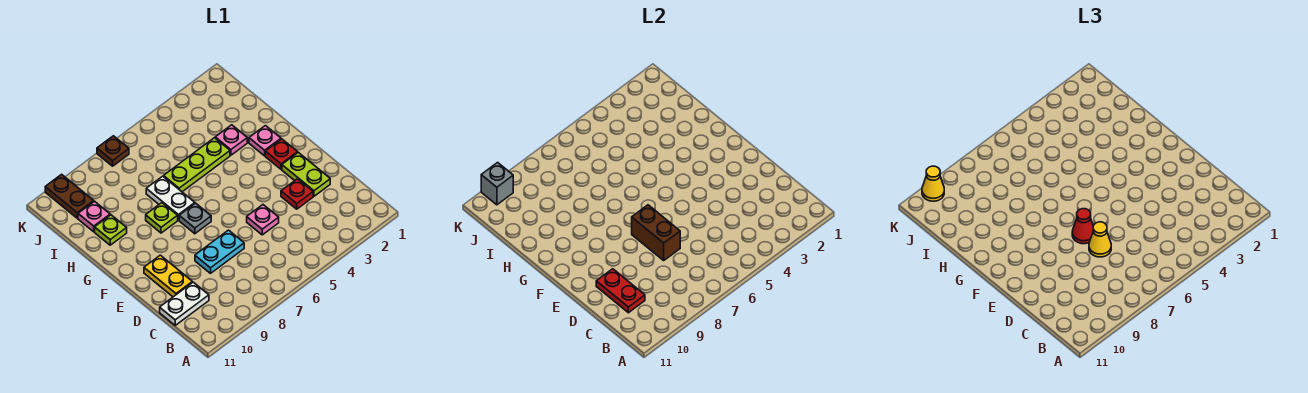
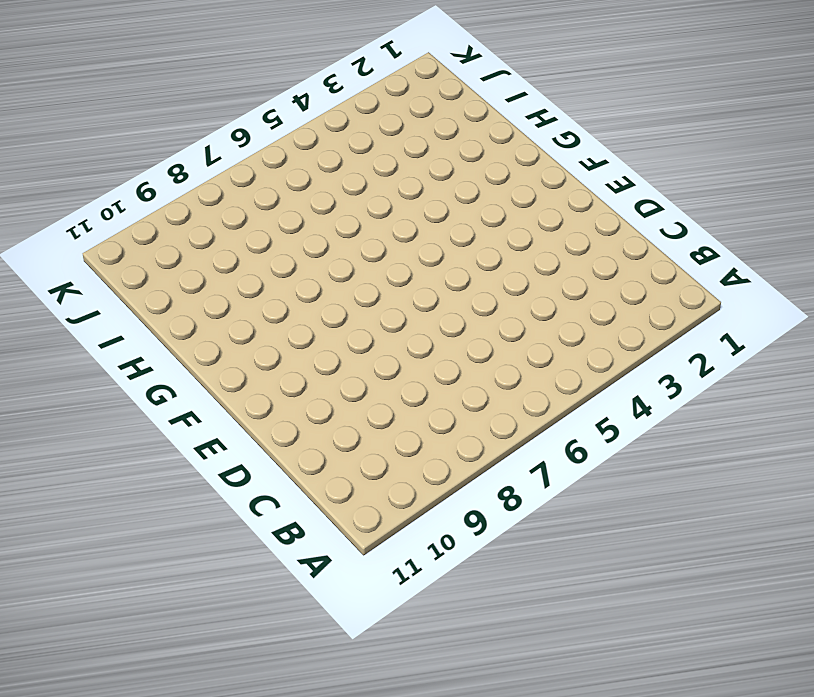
none -> white 1x2 plate [160,282,209,325]
none -> lime 1x2 plate [282,152,330,196]
none -> red 1x1 plate [281,179,313,209]

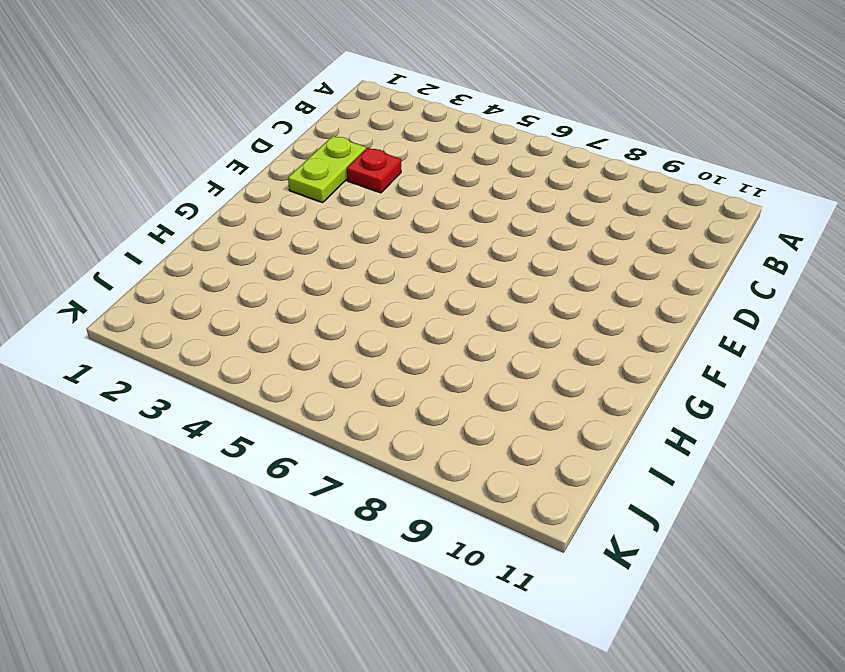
none -> white 1x2 plate [160,282,209,325]
none -> pink 1x1 plate [247,205,279,235]
none -> cyan 1x2 plate [195,230,244,273]

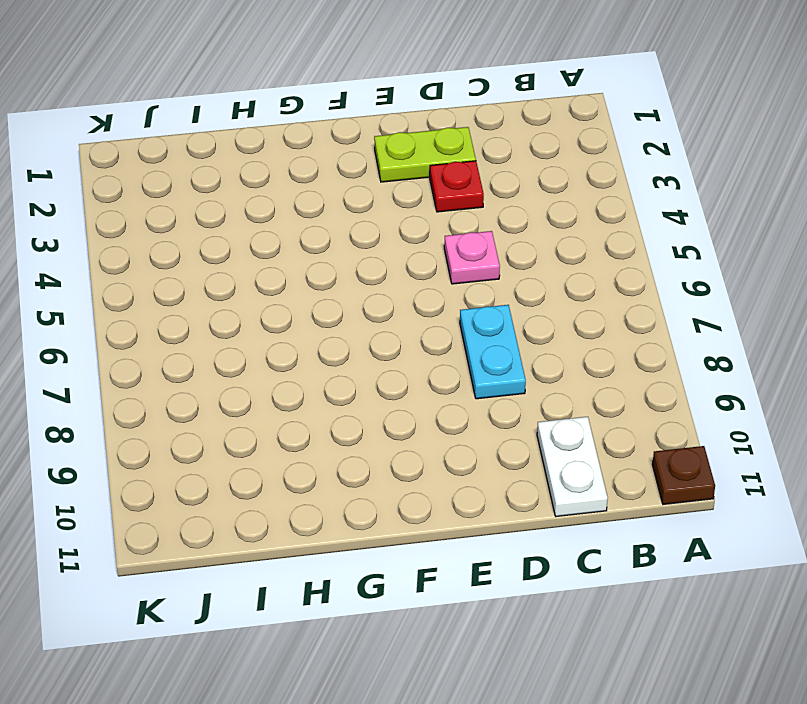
brown 1x1 plate [652,446,715,504] -> brown 1x1 plate moved to [97,136,129,166]
none -> yellow 1x2 plate [144,255,192,297]
none -> red 1x1 plate [265,139,298,169]
none -> grey 1x1 plate [179,203,211,234]

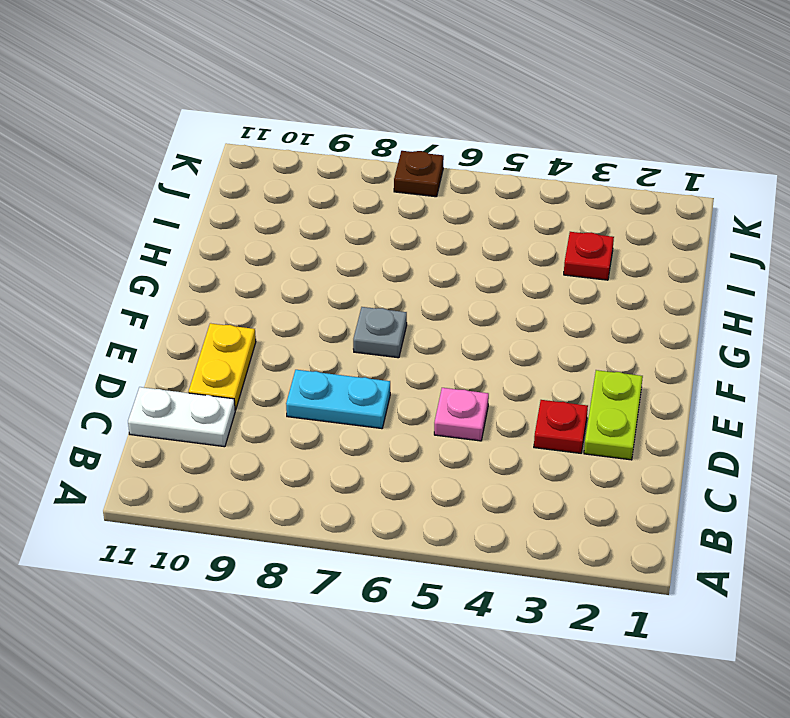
red 1x1 plate [564,232,614,280] -> red 1x1 plate moved to [265,139,298,169]
none -> pink 1x1 plate [249,126,281,156]
none -> white 1x2 plate [146,176,195,220]
none -> lime 1x1 plate [146,203,178,233]

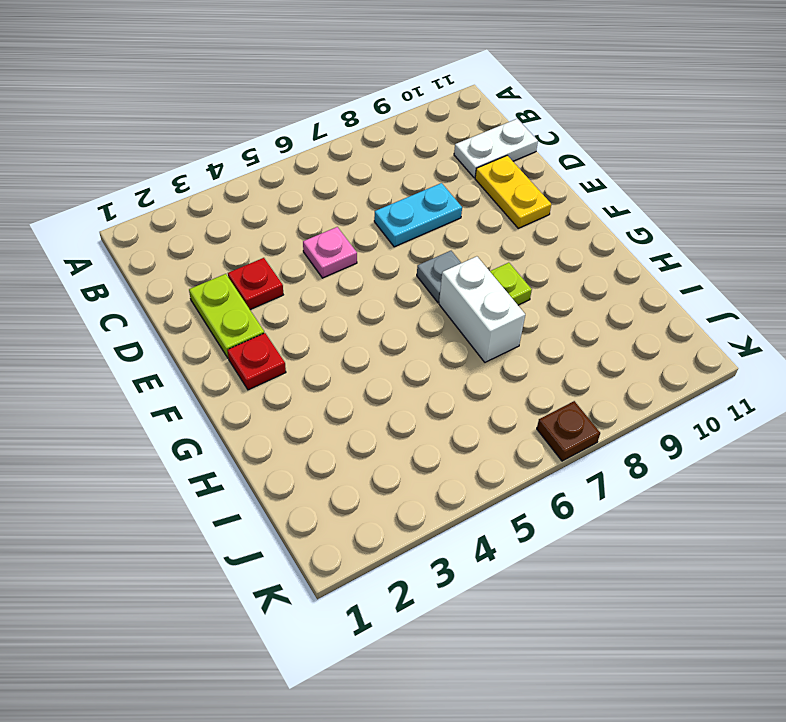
white 1x2 brick [439,256,525,362] -> white 1x2 plate [146,176,195,220]
none -> pink 1x1 plate [249,126,281,156]
none -> pink 1x1 plate [215,125,247,155]
none -> lime 1x3 plate [164,138,230,192]

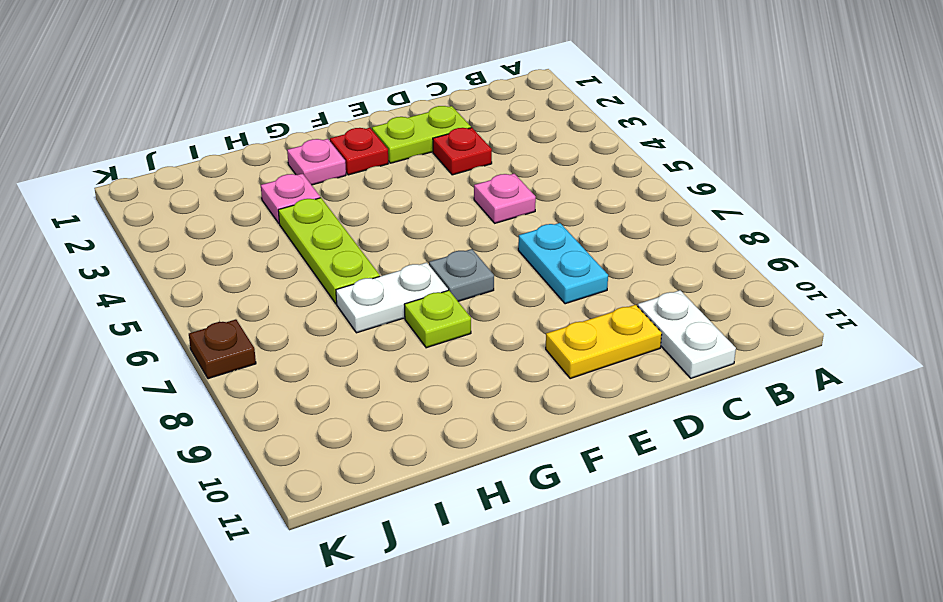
none -> lime 1x1 plate [95,215,127,245]
none -> pink 1x1 plate [78,201,110,232]
none -> brown 1x2 plate [45,174,94,218]

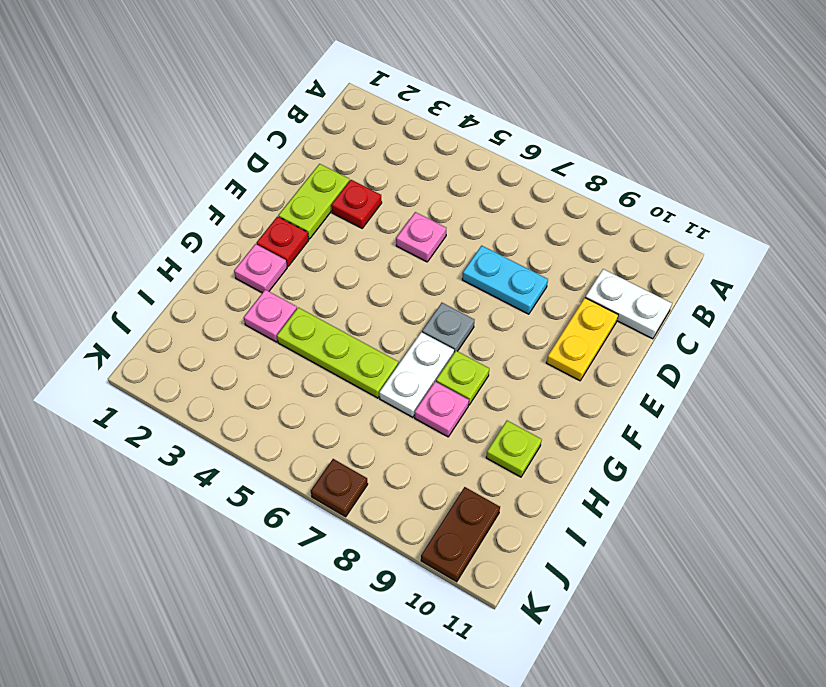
pink 1x1 plate [415,382,469,437] -> pink 1x1 plate moved to [78,201,110,232]
none -> red 1x2 plate [596,269,645,313]
none -> brown 1x2 brick [632,205,680,260]
none -> grey 1x1 brick [481,163,513,205]

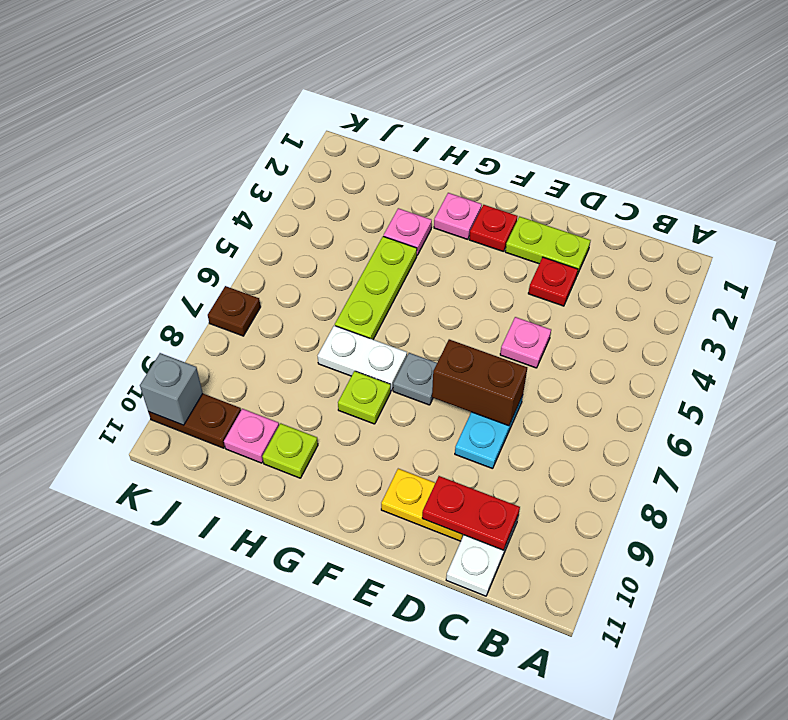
none -> yellow 1x1 cone [1089,222,1111,257]
none -> red 1x1 cone [1072,209,1093,244]
none -> yellow 1x1 cone [922,166,944,201]

